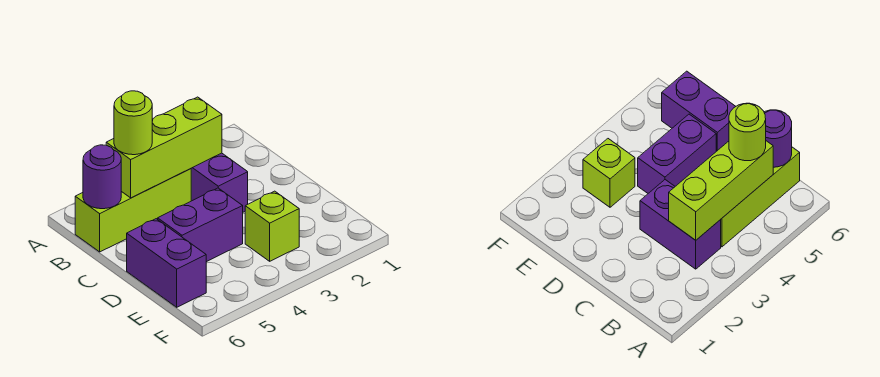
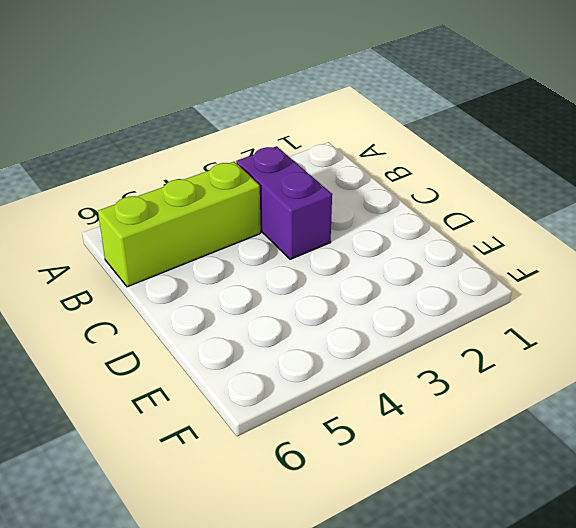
none -> purple 1x2 brick [158,188,243,262]
none -> purple 1x2 brick [127,219,206,307]

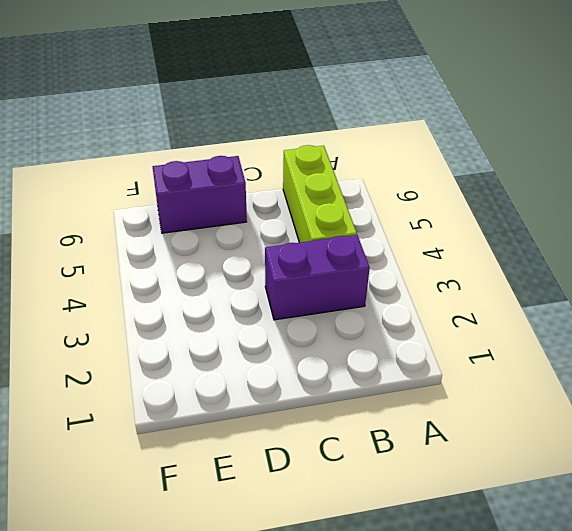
none -> purple 1x2 brick [158,188,243,262]
none -> lime 1x1 brick [245,191,299,261]

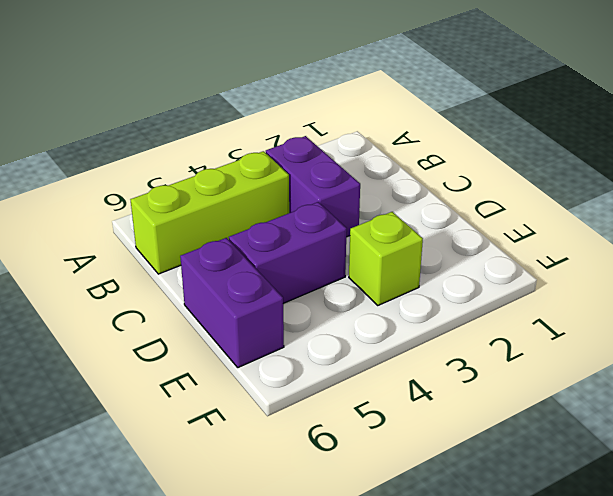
none -> lime 1x3 brick [106,97,222,198]
none -> purple 1x1 round brick [83,145,121,209]

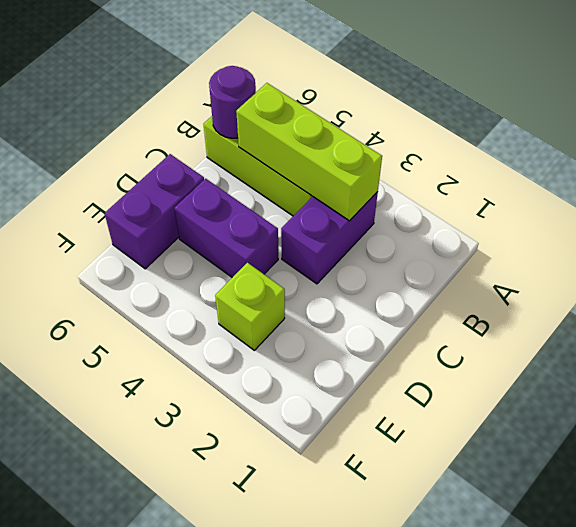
none -> lime 1x1 round brick [114,91,152,155]

